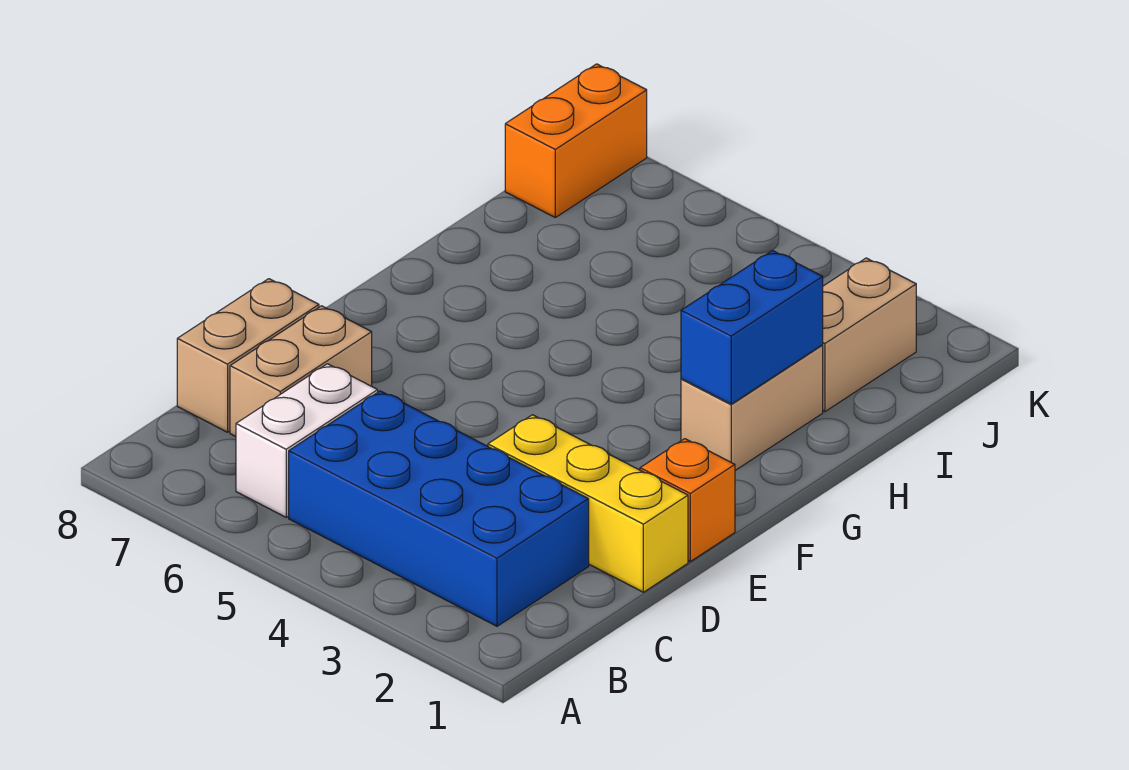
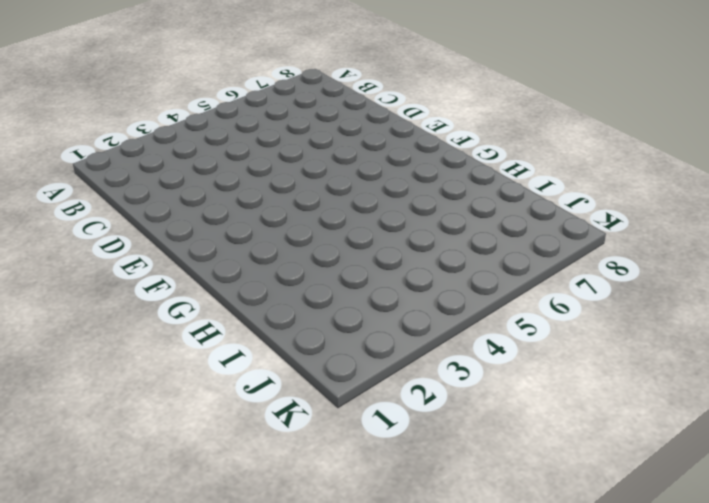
none -> blue 2x4 brick [289,391,589,626]
none -> white 1x2 brick [236,364,378,517]

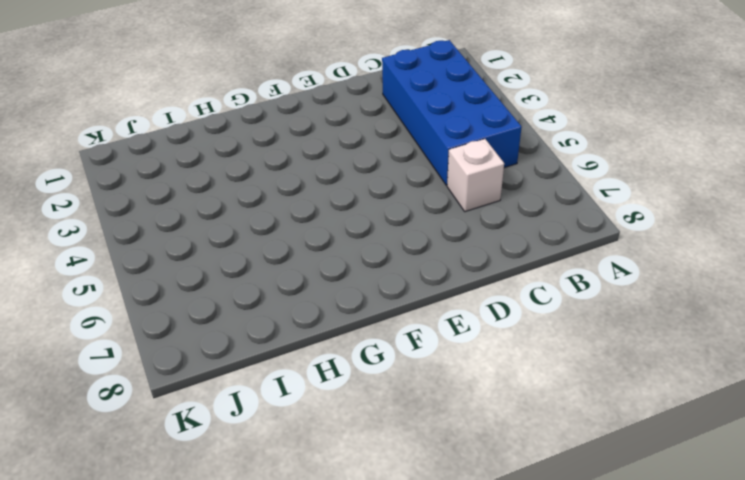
white 1x1 brick [447,139,504,212] -> white 1x2 brick [236,364,378,517]
none -> tan 1x2 brick [230,306,372,437]
none -> tan 1x2 brick [177,279,319,432]

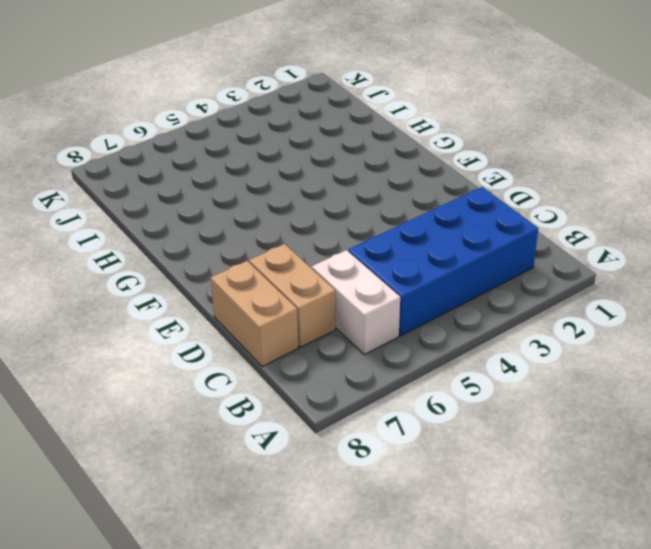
none -> yellow 1x3 brick [488,415,688,592]
none -> orange 1x1 brick [640,439,735,561]

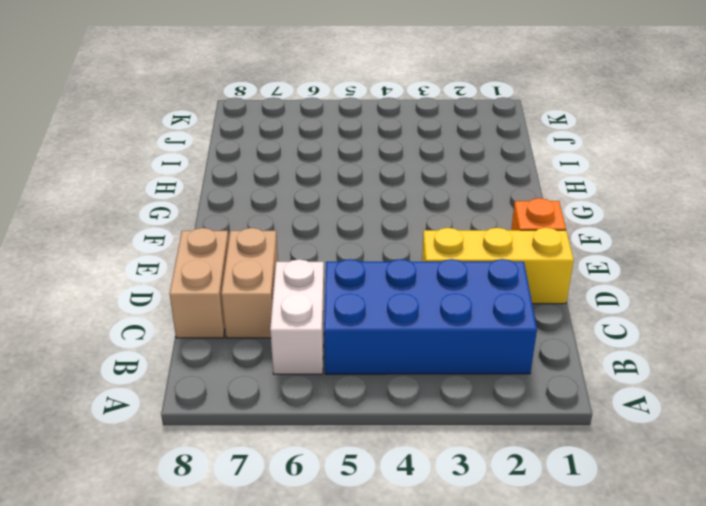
none -> tan 1x2 brick [681,345,823,470]
none -> tan 1x2 brick [823,258,916,412]

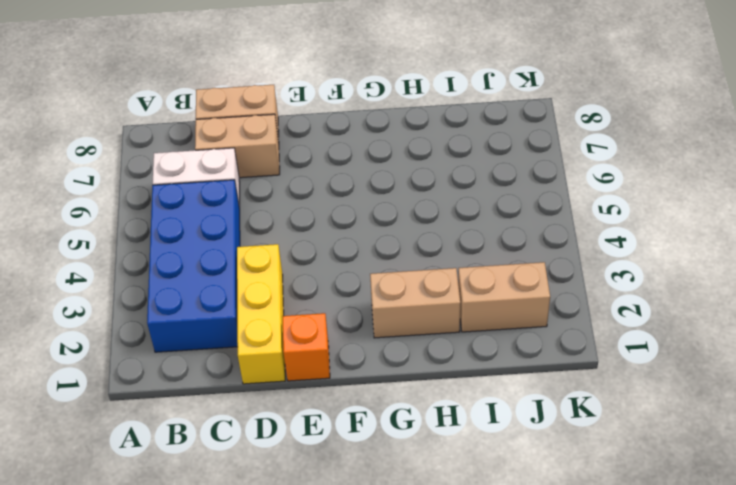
none -> orange 1x2 brick [505,64,647,217]
none -> blue 1x2 brick [681,251,823,404]

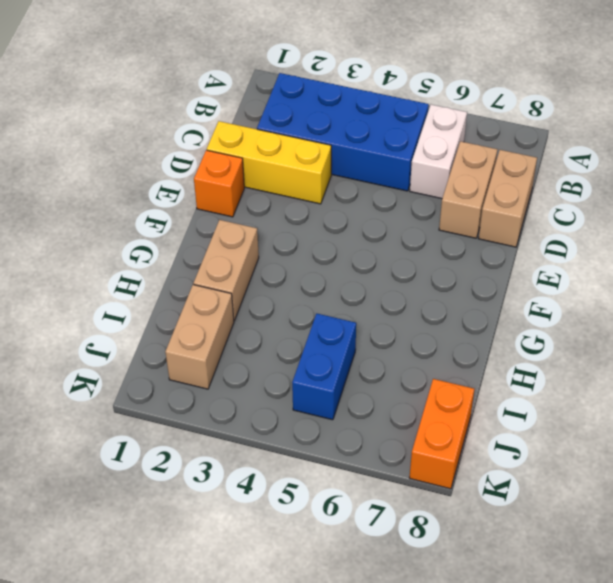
blue 1x2 brick [292,314,356,420] -> blue 1x2 brick moved to [681,251,823,404]

